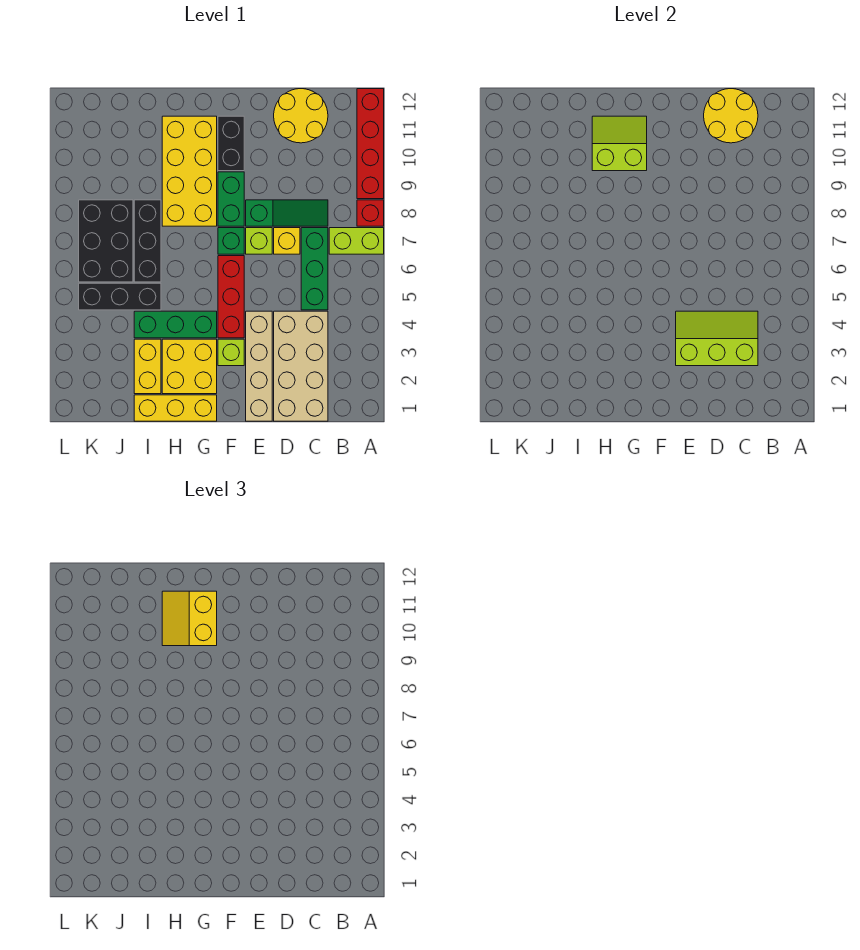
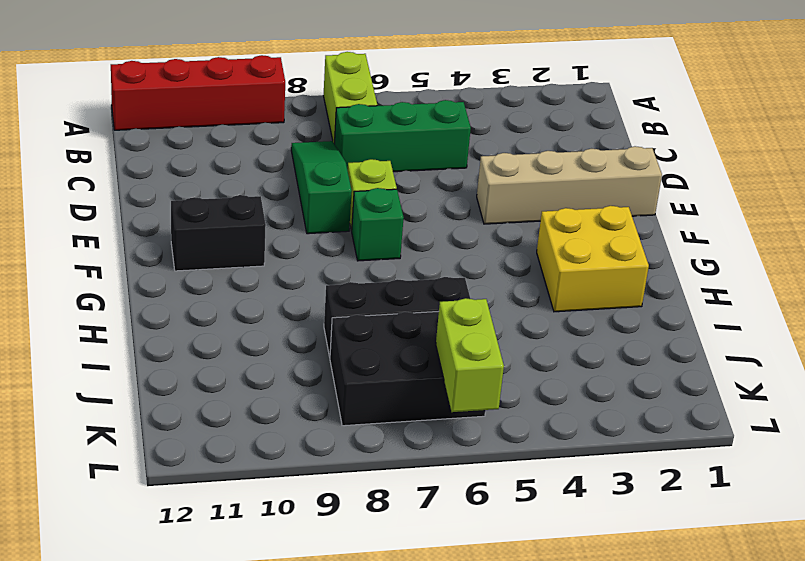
lime 1x2 brick [436,298,504,412] -> none
none -> red 1x1 brick [357,200,384,226]
none -> tan 2x4 brick [274,311,328,421]
none -> yellow 2x2 round brick [274,89,328,143]

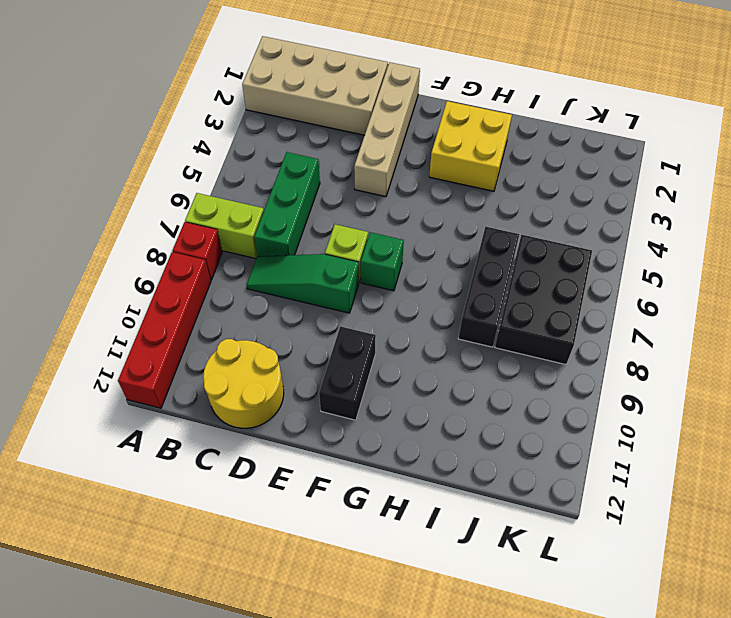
tan 2x4 brick [242,36,388,135] -> tan 2x4 brick turned to [274,311,328,421]
none -> yellow 1x1 brick [274,228,300,254]
none -> lime 1x1 brick [218,339,244,366]
none -> red 1x3 brick [218,256,244,338]

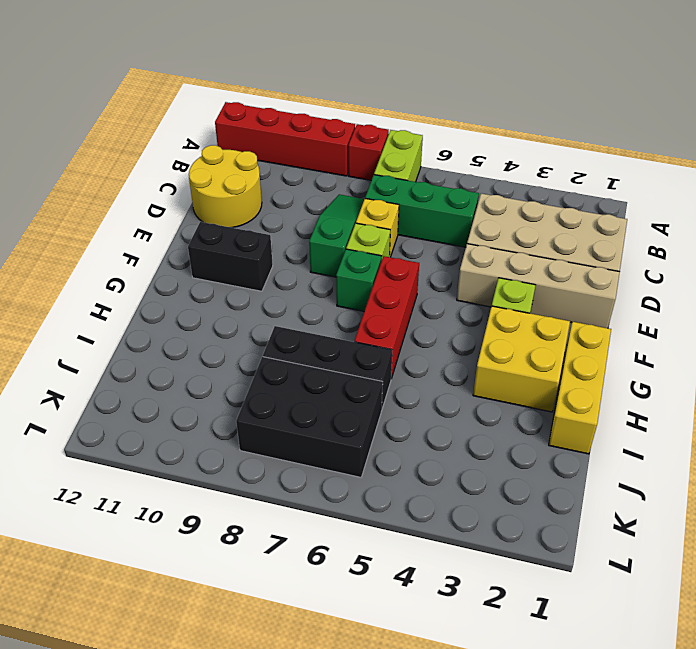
red 1x3 brick [355,256,419,379] -> red 1x3 brick turned to [218,256,244,338]
none -> green 1x2 brick [218,172,244,226]
none -> green 1x3 brick [134,311,217,338]
none -> yellow 2x4 brick [162,116,217,226]

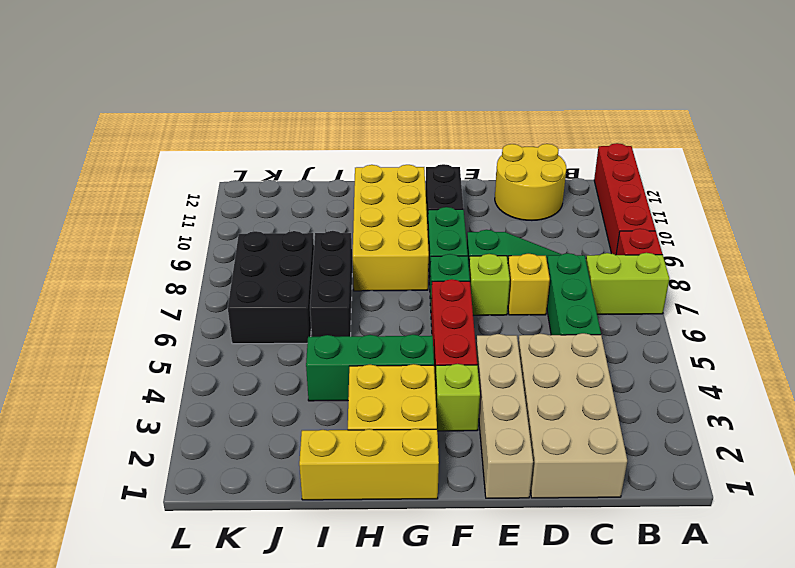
none -> yellow 1x2 brick [134,339,161,394]
none -> black 1x3 brick [79,283,161,310]
none -> lime 2x3 slope [676,311,758,366]

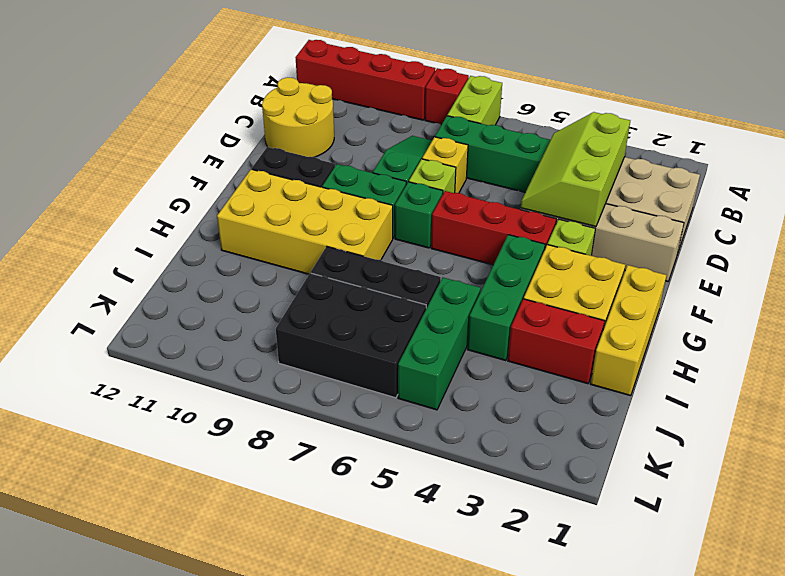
red 1x2 brick [508,299,605,384] -> yellow 1x2 brick [134,339,161,394]
green 1x3 brick [398,278,481,410] -> black 1x3 brick [79,283,161,310]
none -> yellow 2x2 round brick [704,89,758,143]
none -> lime 2x2 slope [592,116,647,171]
none -> yellow 2x2 slope [162,591,217,646]

